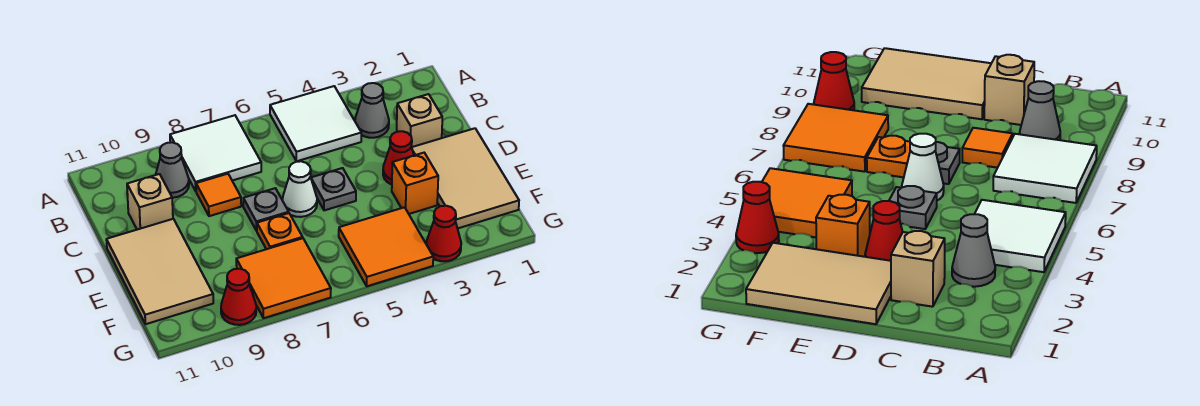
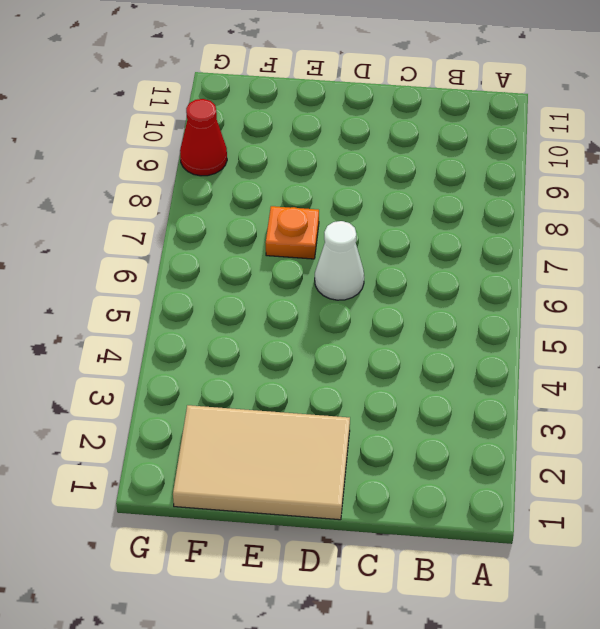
none -> white 2x2 tile [270,86,361,161]
none -> white 2x2 tile [170,115,261,191]
none -> grey 1x1 cone [355,83,389,138]

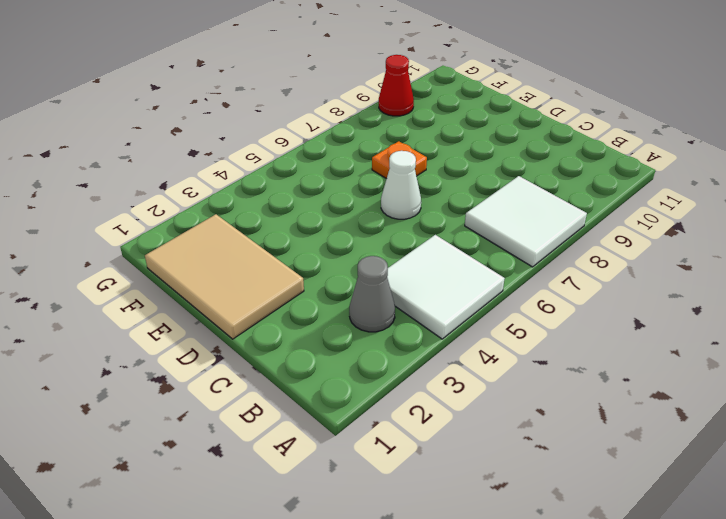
none -> grey 1x1 cone [156,142,189,198]
none -> tan 1x1 brick [397,94,442,147]
none -> orange 1x1 tile [196,174,241,216]

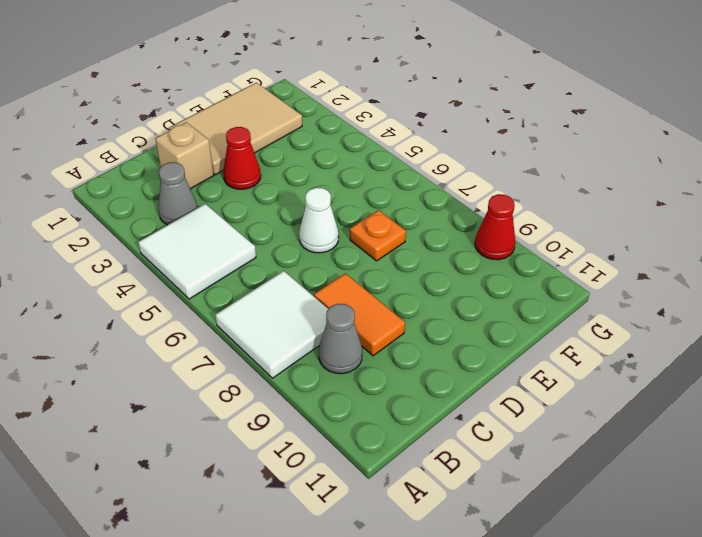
orange 1x2 tile [314,273,405,356] -> orange 1x1 tile [196,174,241,216]
none -> tan 1x1 brick [127,174,173,230]
none -> grey 1x1 plate [311,168,356,210]
none -> grey 1x1 plate [243,188,289,231]

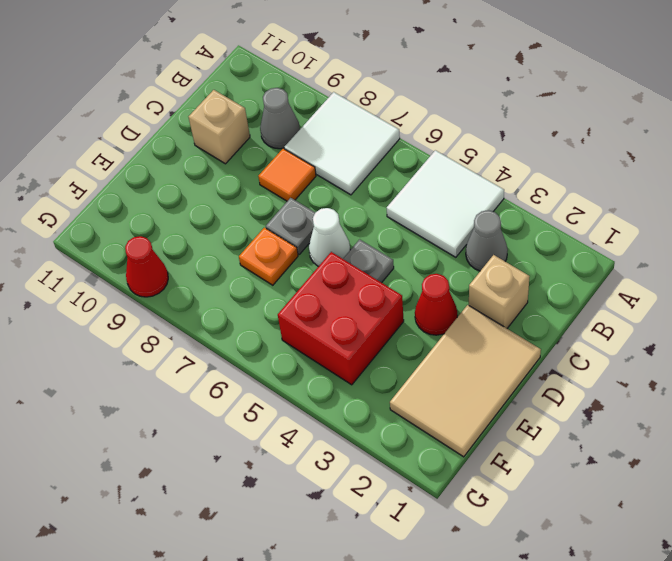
red 2x2 brick [278,252,404,385] -> orange 2x2 tile [339,207,433,286]
none -> tan 2x3 tile [106,219,213,324]
none -> orange 1x1 brick [392,153,438,214]
none -> orange 2x2 tile [236,238,331,318]

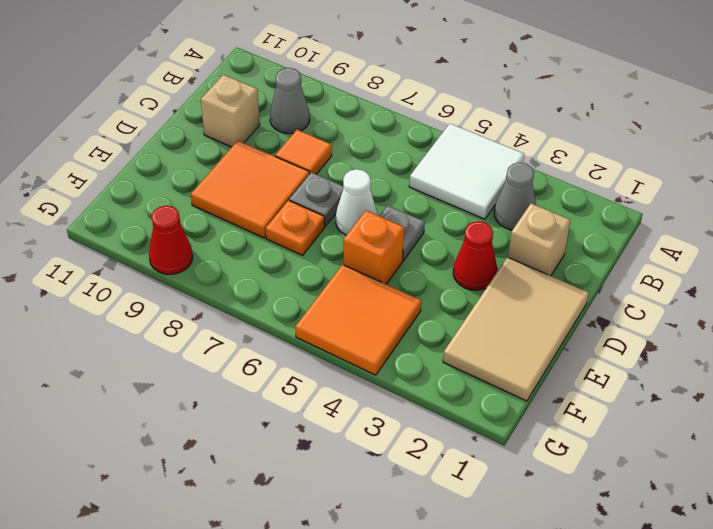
orange 2x2 tile [191,141,310,238] -> orange 2x2 tile moved to [236,238,331,318]
orange 1x1 brick [344,211,404,284] -> orange 1x1 brick moved to [392,153,438,214]
none -> white 2x2 tile [170,115,261,191]
none -> tan 2x3 tile [106,219,213,324]
none -> red 1x1 cone [426,206,461,261]

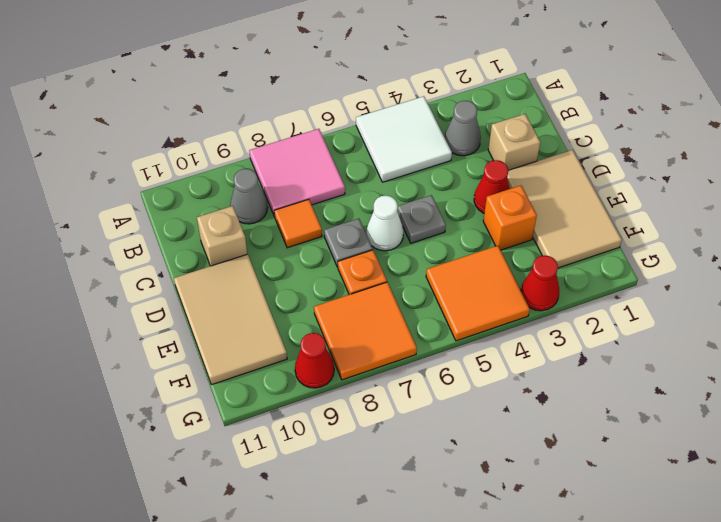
pink 2x2 tile [249,129,345,216] -> white 2x2 tile [170,115,261,191]

